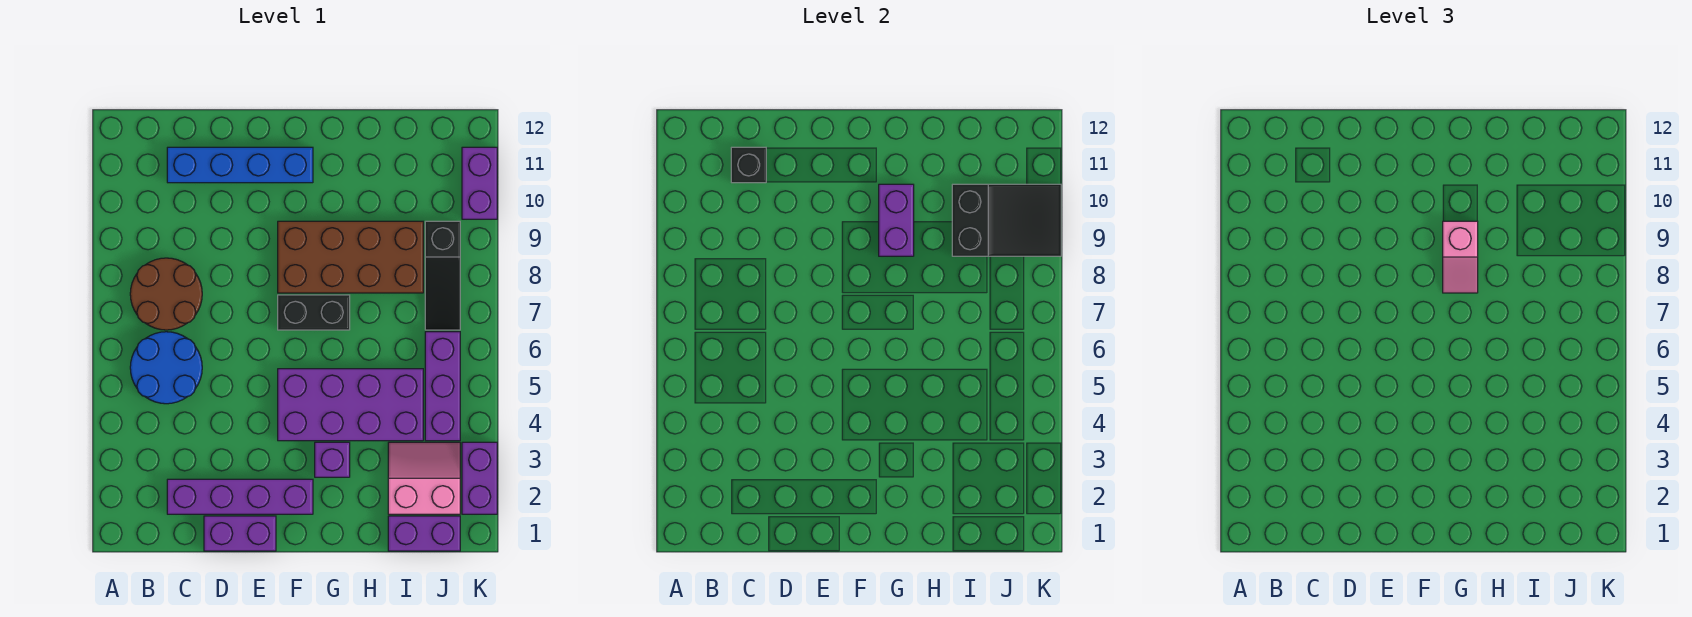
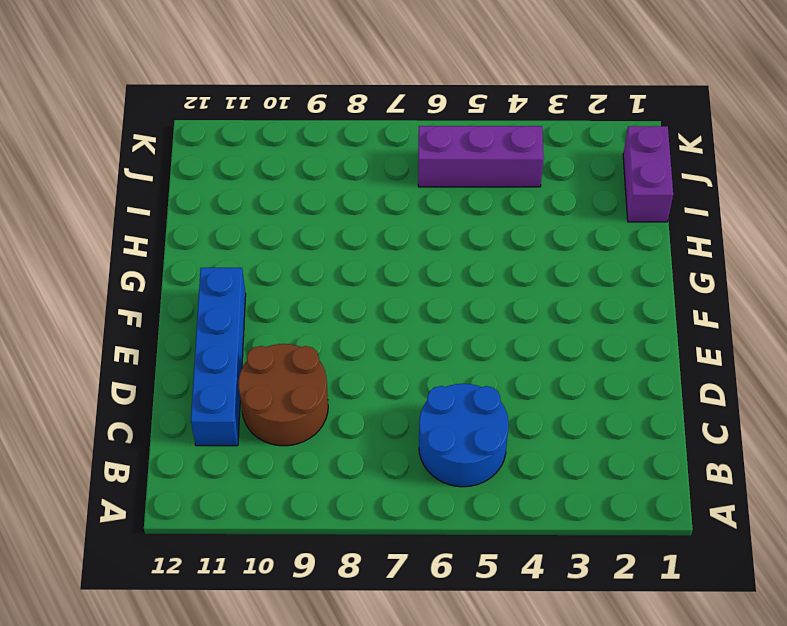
brown 2x2 round brick [238,344,328,446] -> brown 2x2 round brick moved to [130,258,202,330]
none -> purple 1x4 brick [167,479,313,514]
none -> purple 1x2 brick [204,516,276,551]
none -> purple 2x4 brick [278,369,423,441]

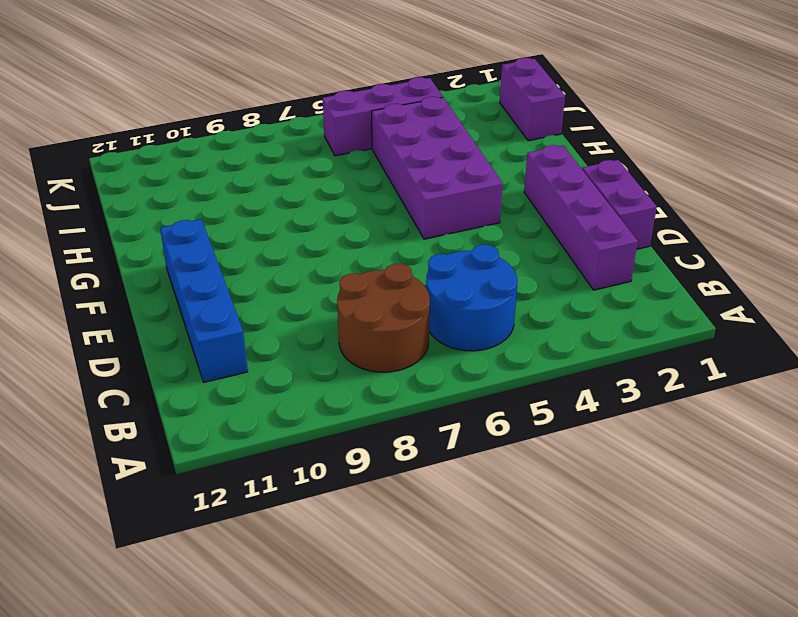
none -> black 1x2 brick [278,295,350,330]
none -> brown 2x4 brick [278,221,423,293]
none -> purple 1x1 brick [315,442,350,477]

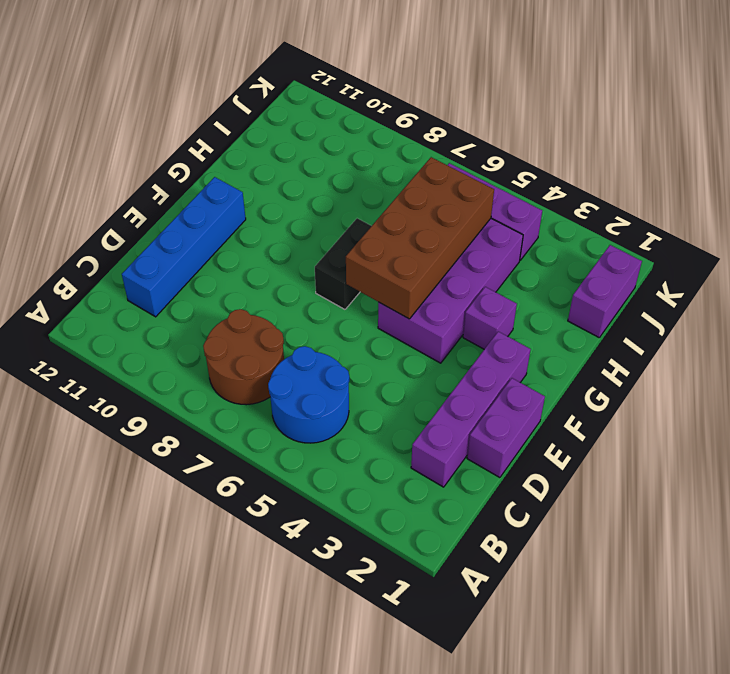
brown 2x4 brick [346,157,494,319] -> brown 2x4 brick moved to [278,221,423,293]
none -> pink 2x2 slope [388,442,460,514]
none -> black 1x3 slope [425,221,460,330]
none -> purple 1x2 brick [462,442,497,514]

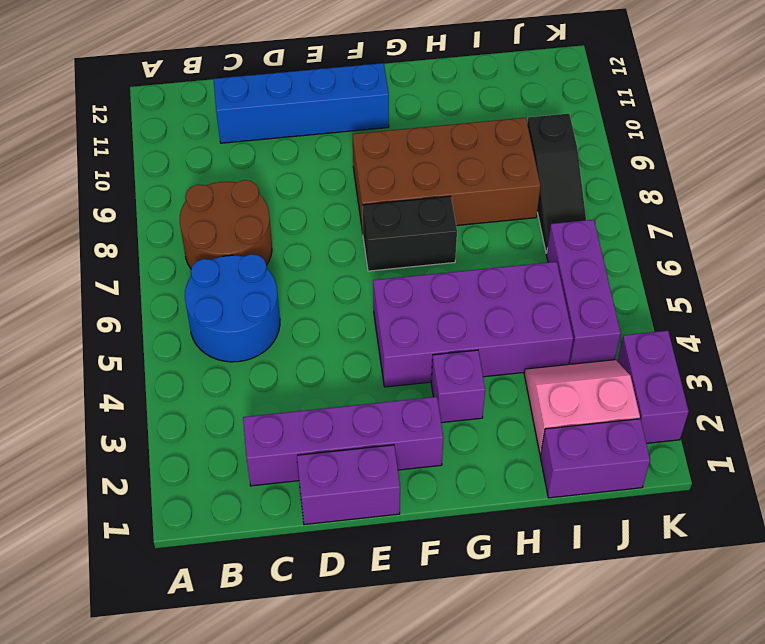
none -> purple 1x2 brick [462,147,497,219]
none -> black 1x1 brick [731,147,766,183]
none -> purple 1x2 brick [879,184,914,256]

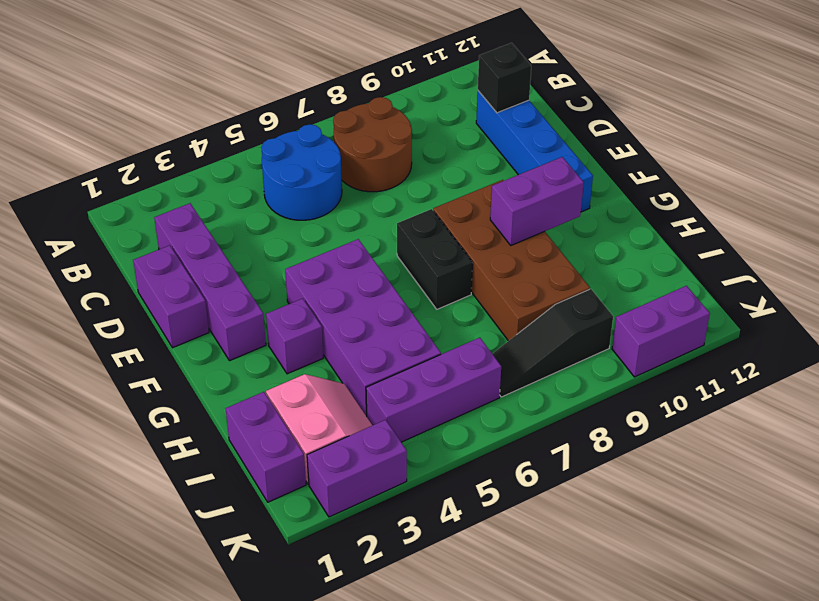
none -> black 2x3 slope [952,184,1061,256]
none -> pink 1x2 slope [1443,221,1478,293]

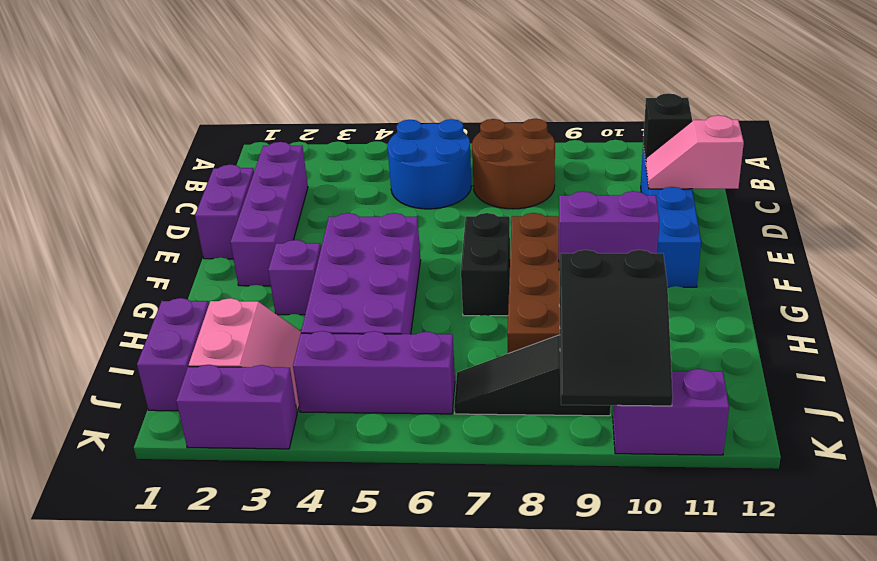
pink 1x2 slope [646,115,744,189] -> pink 1x2 slope moved to [1443,221,1478,293]

